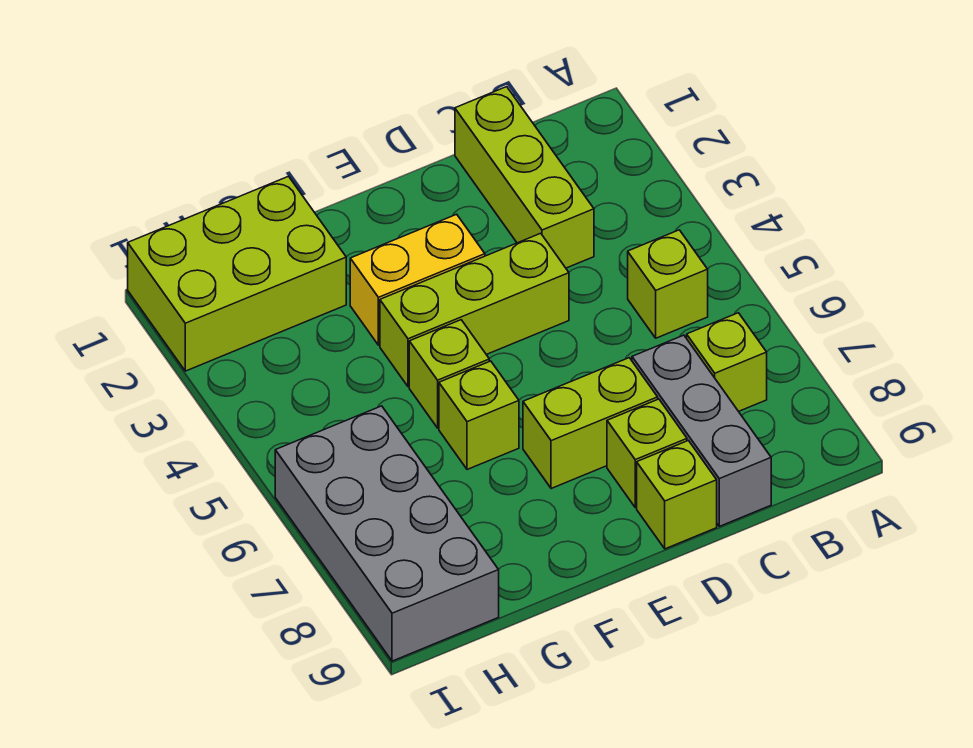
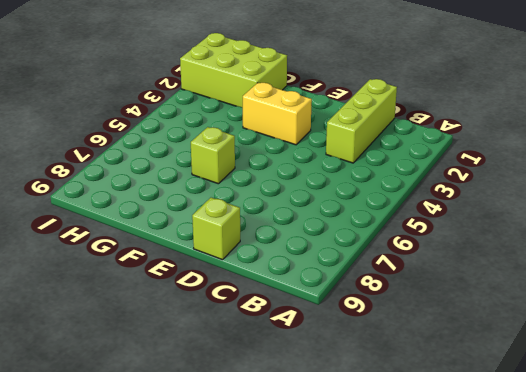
none -> lime 1x1 brick [628,230,708,338]
none -> lime 1x1 brick [687,313,767,411]
none -> grey 1x3 brick [632,335,771,526]

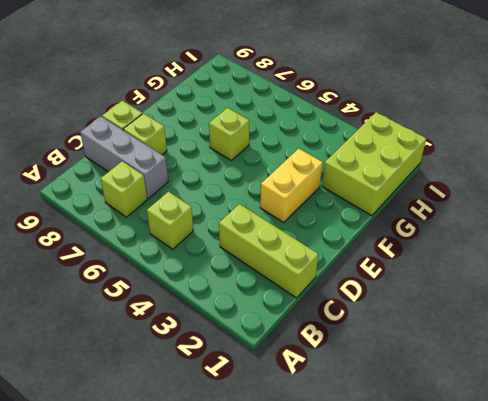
none -> lime 1x3 brick [380,233,569,387]
none -> lime 1x2 brick [523,358,658,489]
none -> lime 1x1 brick [409,320,489,428]

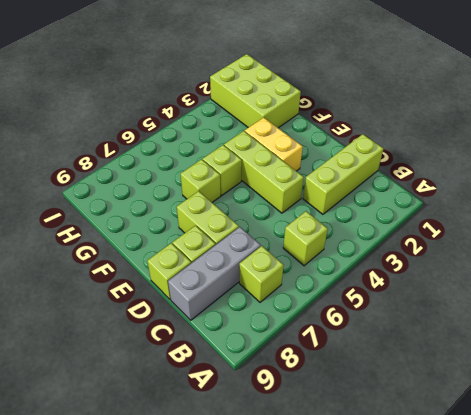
none -> grey 2x4 brick [275,406,499,661]

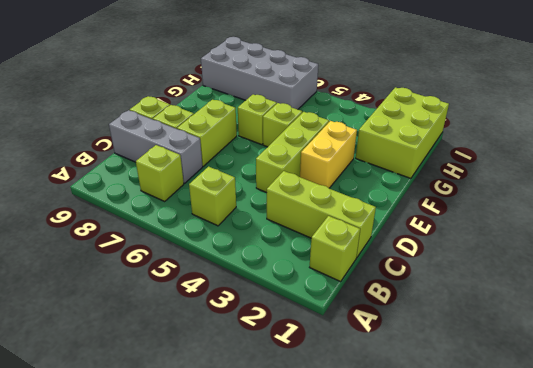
lime 1x1 brick [310,216,360,282] -> none

